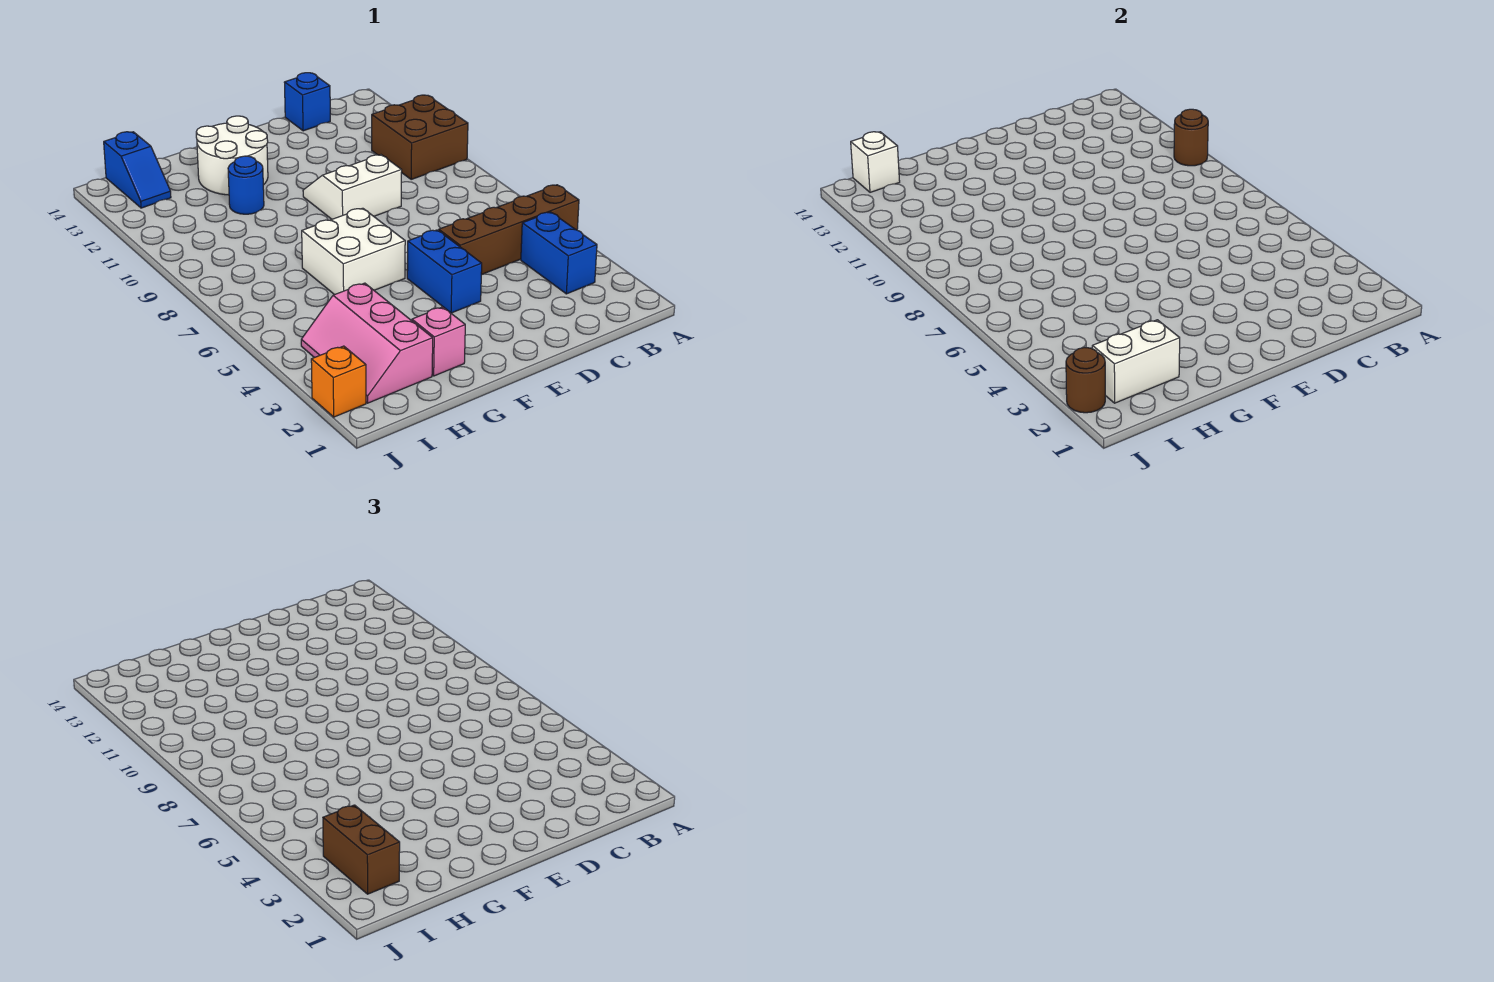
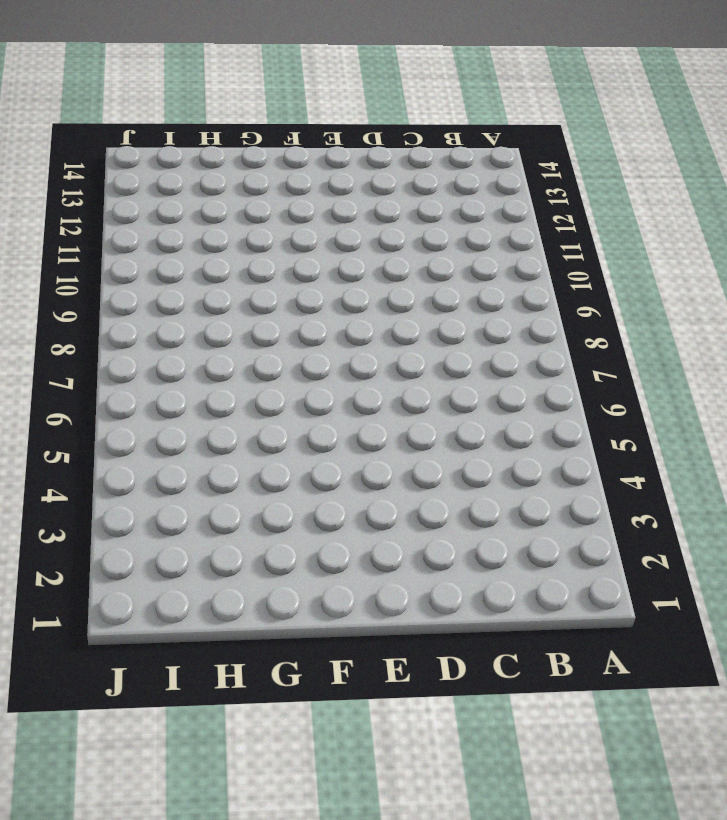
none -> brown 1x4 brick [439,185,579,275]
none -> brown 2x2 brick [372,95,468,179]
none -> blue 1x2 brick [521,212,597,294]

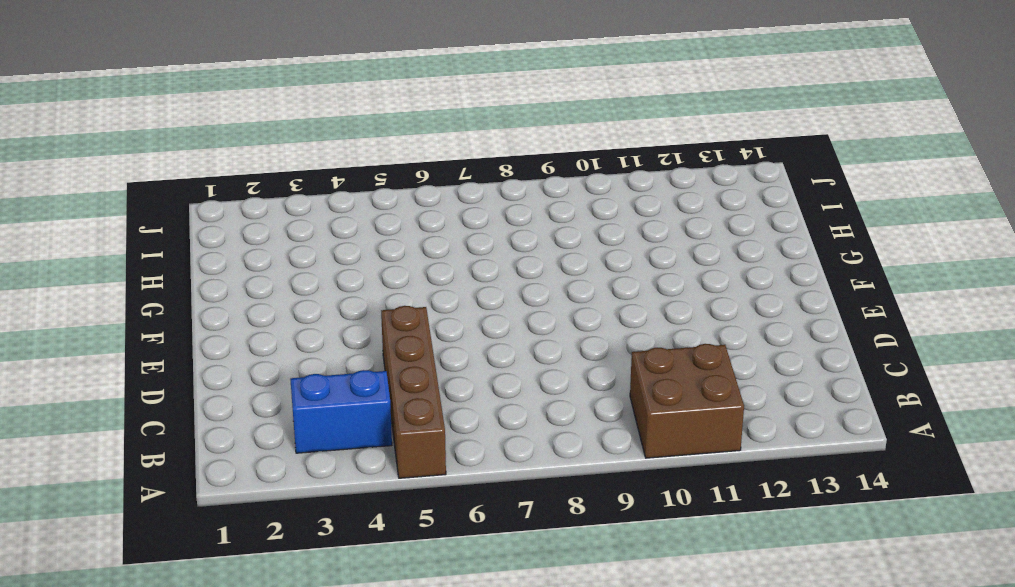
none -> blue 1x1 brick [284,73,330,131]
none -> white 2x2 slope [303,155,402,219]
none -> blue 1x2 brick [407,230,482,313]

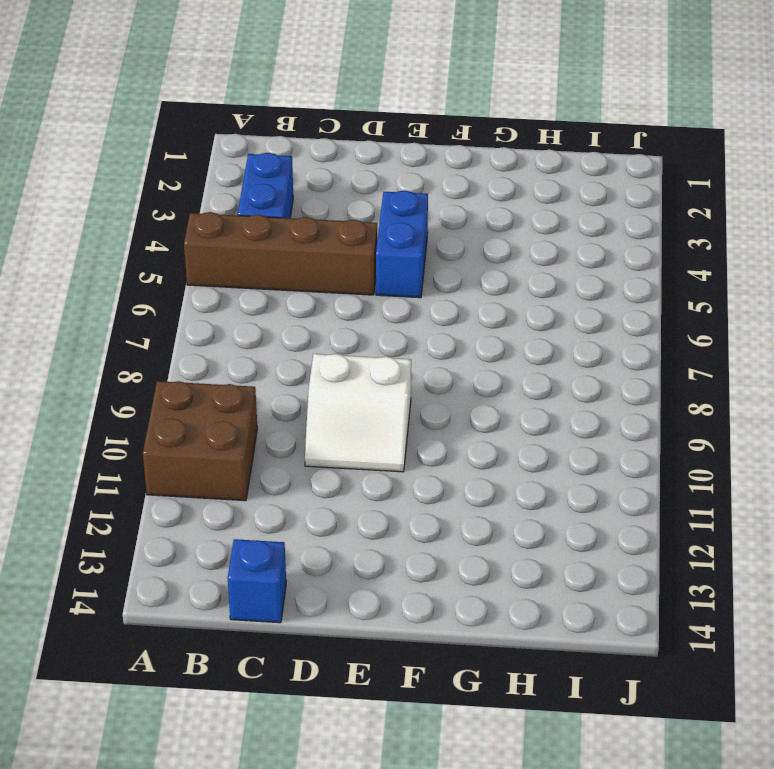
none -> white 2x2 brick [302,208,405,295]
none -> white 2x2 round brick [196,116,268,195]
none -> pink 1x1 brick [412,307,465,376]

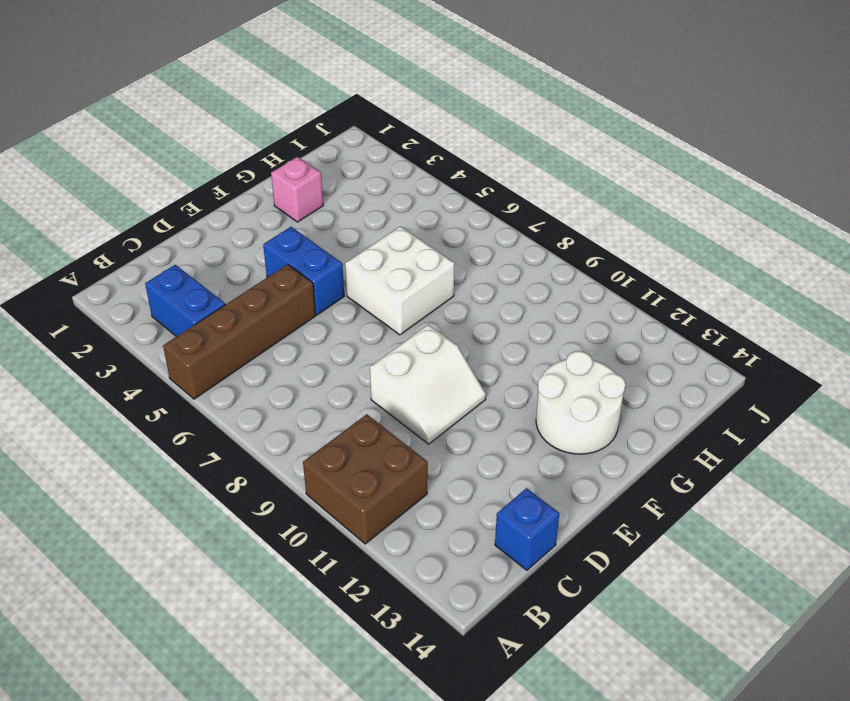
none -> blue 1x1 round brick [228,156,264,214]
none -> pink 2x3 slope [301,283,433,403]
none -> blue 1x2 slope [104,132,171,208]

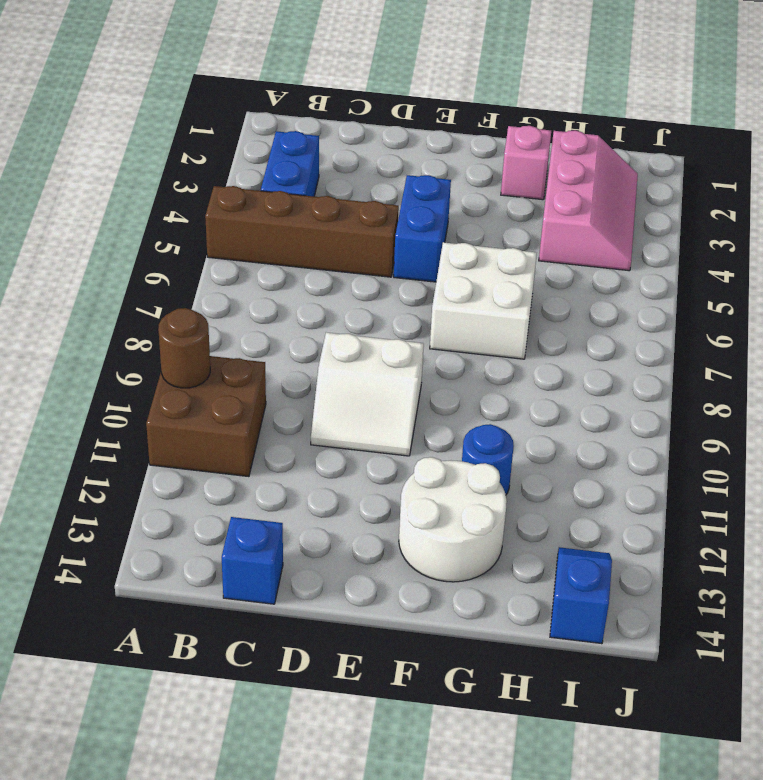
none -> orange 1x1 brick [311,346,366,417]
none -> white 1x2 brick [1092,320,1180,403]
none -> white 1x1 brick [851,132,900,192]

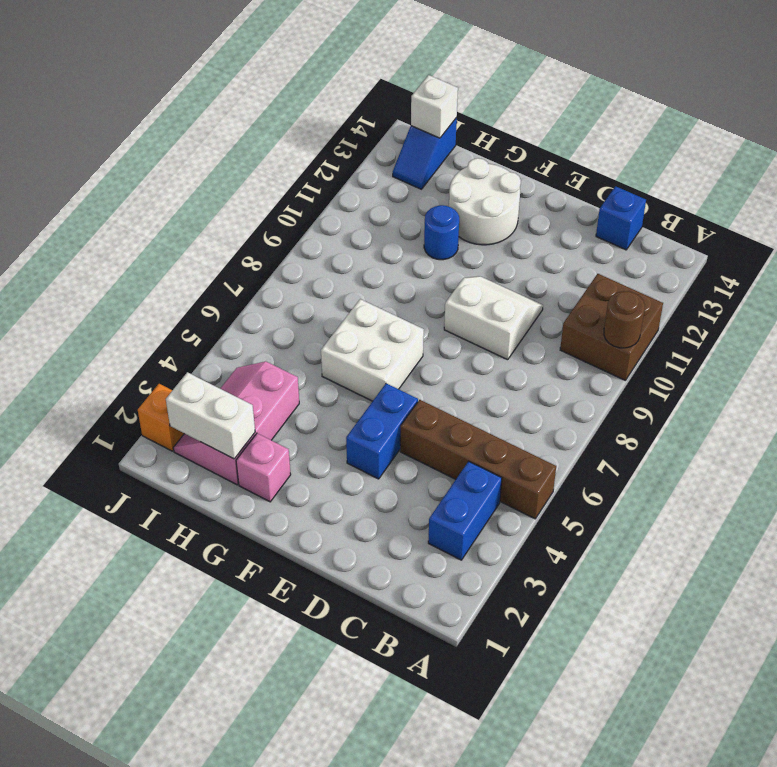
none -> brown 1x1 round brick [1066,347,1105,413]
none -> brown 1x2 brick [323,805,400,894]

